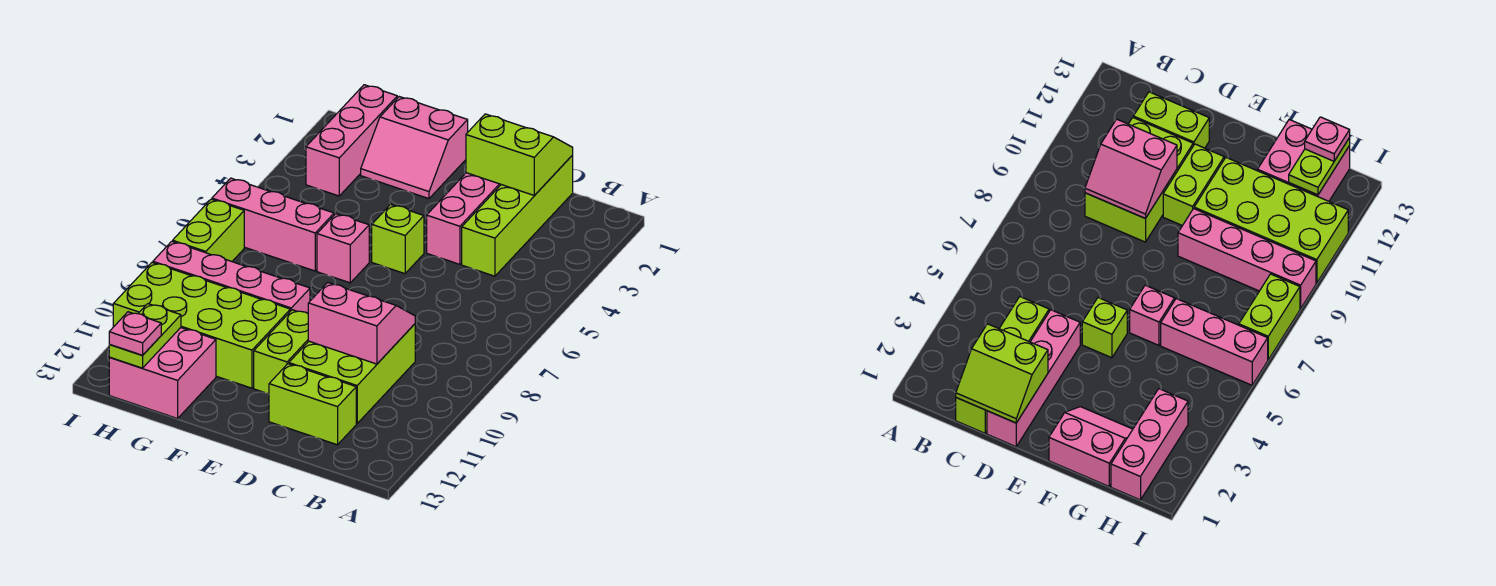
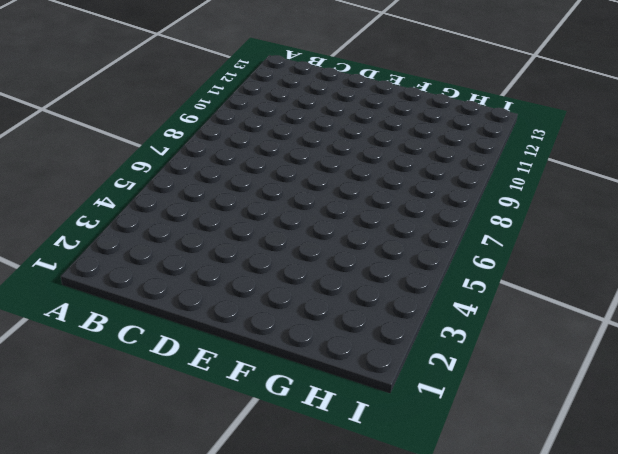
none -> lime 1x4 brick [462,155,573,276]
none -> lime 2x3 brick [289,324,415,424]
none -> lime 1x2 brick [269,364,356,445]

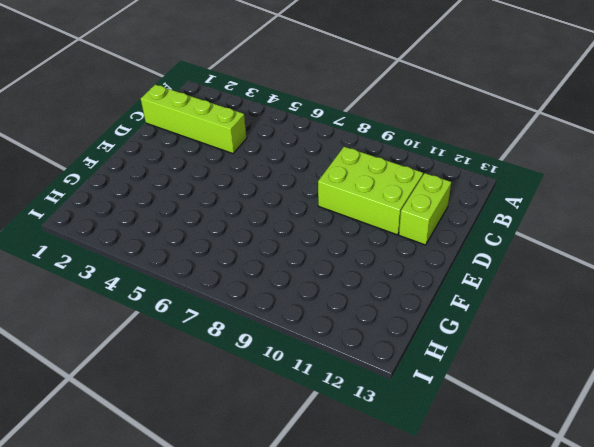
none -> pink 1x4 brick [427,173,501,264]
none -> lime 1x1 brick [372,204,424,274]
none -> lime 1x2 brick [254,310,308,394]

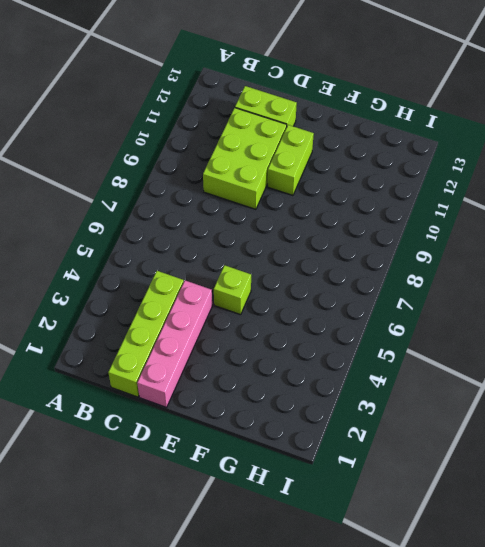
none -> pink 2x2 slope [361,97,468,199]
none -> pink 1x1 brick [317,214,369,283]
none -> pink 1x4 brick [153,241,310,313]

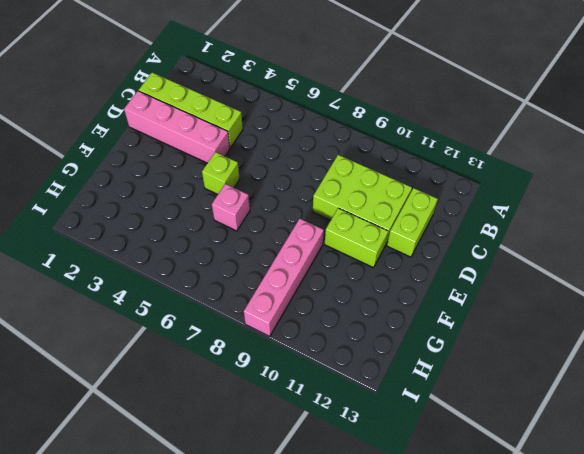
none -> pink 2x2 slope [361,97,468,199]
none -> lime 2x4 brick [113,263,290,388]
none -> pink 1x3 brick [212,178,334,271]

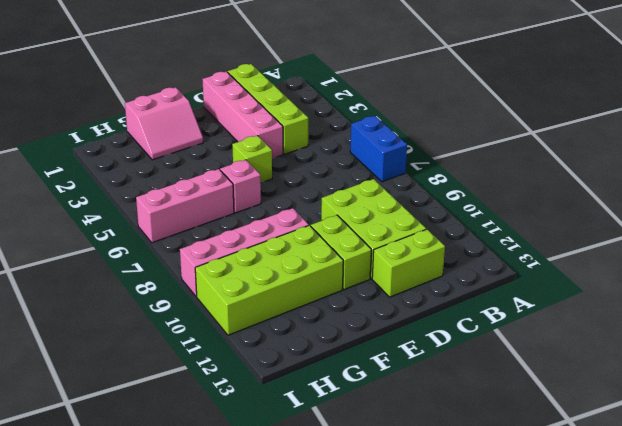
blue 1x2 brick [350,116,407,182] -> none
none -> pink 2x2 brick [109,328,216,419]
none -> pink 1x3 brick [306,85,397,196]
none -> lime 1x2 brick [173,199,244,261]

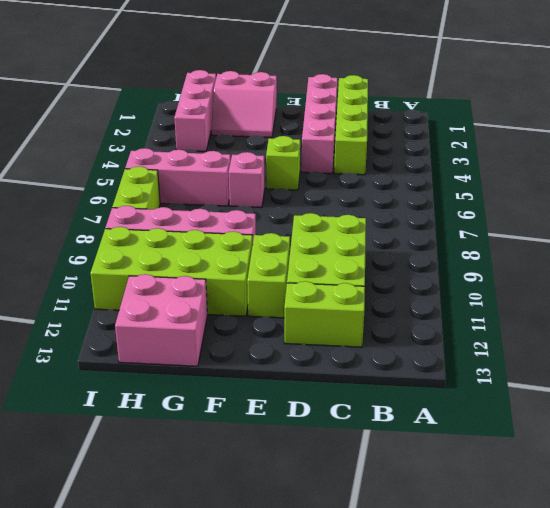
none -> lime 2x2 slope [466,114,573,196]
none -> pink 2x2 slope [308,283,415,364]
none -> lime 1x2 plate [109,304,181,368]

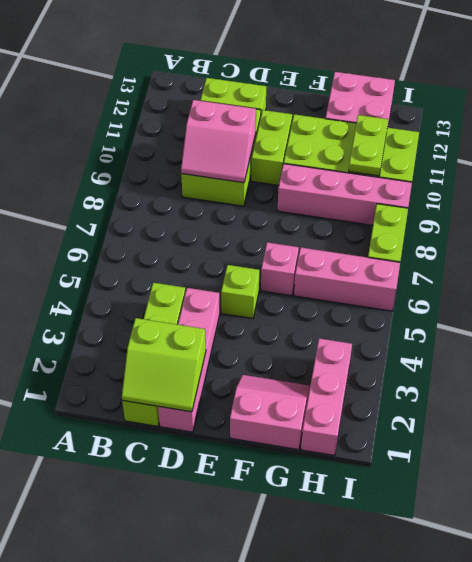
lime 1x2 plate [349,115,388,176] -> lime 1x2 plate moved to [109,304,181,368]
none -> pink 1x1 plate [109,312,161,355]

